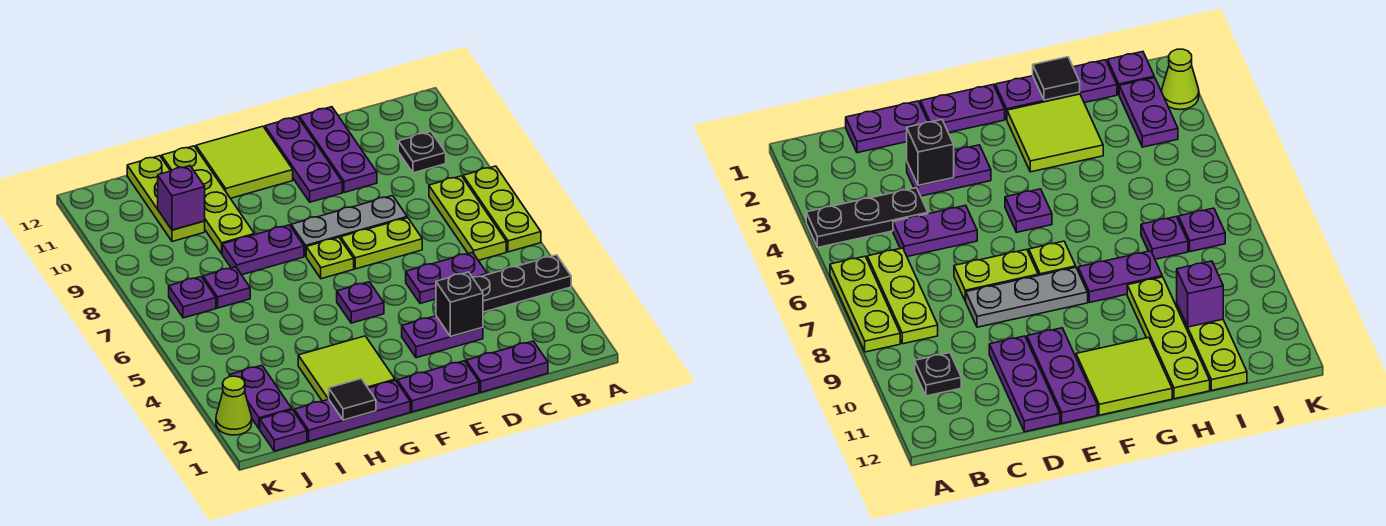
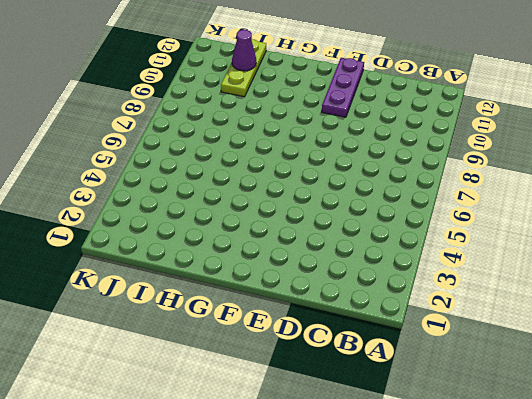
purple 1x1 cone [232,30,256,71] -> none
none -> black 1x3 plate [473,255,571,312]
none -> lime 1x3 plate [463,166,541,252]
none -> lime 1x3 plate [429,176,506,260]

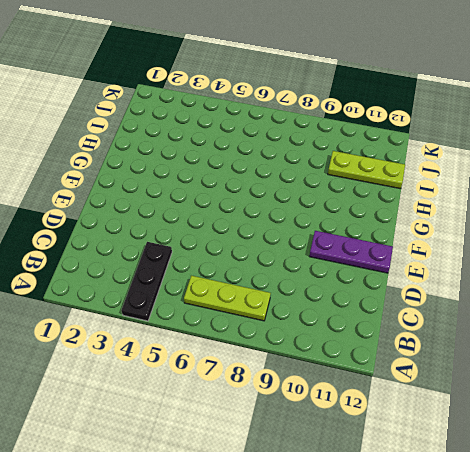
none -> lime 1x3 plate [463,166,541,252]
none -> black 1x1 plate [398,132,446,173]
none -> purple 1x2 plate [466,341,548,392]

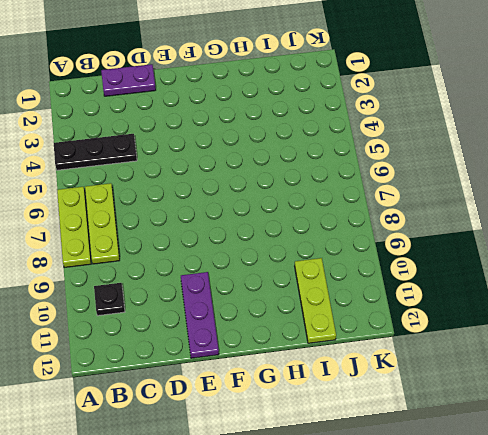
none -> purple 1x2 plate [406,252,487,304]
none -> purple 1x2 plate [402,316,483,358]
none -> lime 1x2 plate [341,218,422,269]

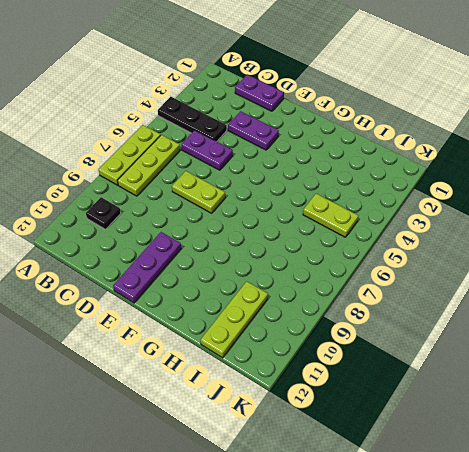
lime 1x2 plate [303,194,358,237] -> none
none -> grey 1x3 plate [291,196,407,256]
none -> purple 1x3 plate [299,107,377,193]
none -> purple 1x2 plate [397,361,479,412]

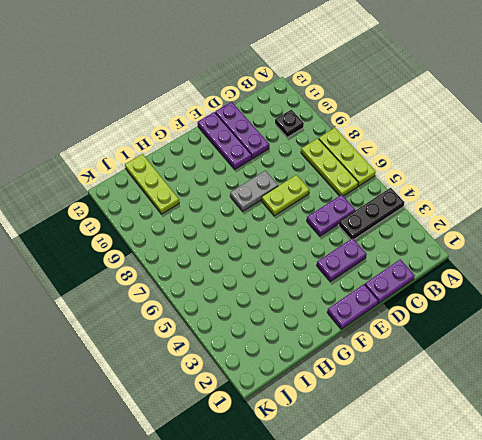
grey 1x2 plate [230,171,278,211] -> grey 1x3 plate [291,196,407,256]
none -> purple 1x1 plate [337,282,384,323]
none -> lime 1x1 plate [306,237,354,279]
none -> lime 2x2 tile [196,126,293,198]

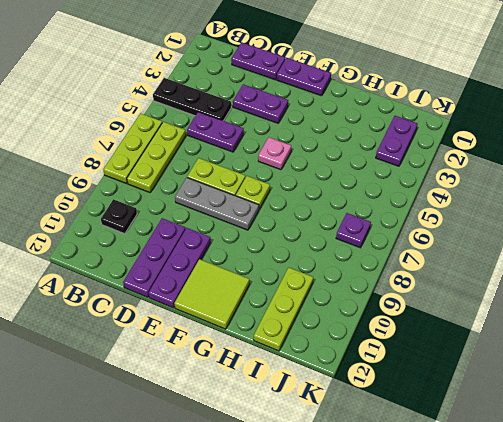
pink 1x1 plate [258,137,291,170] -> purple 1x1 plate [337,282,384,323]
none -> purple 1x3 plate [294,380,410,441]
none -> lime 2x2 tile [298,336,395,401]
none -> purple 1x2 plate [222,225,304,275]

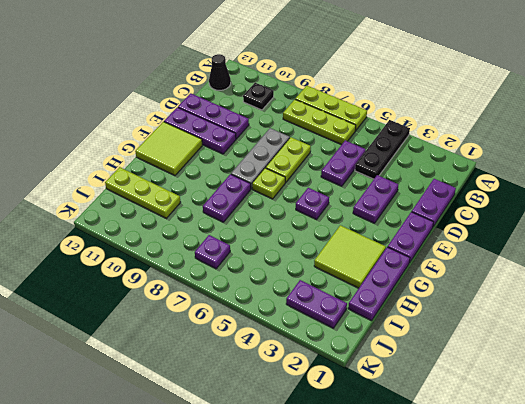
black 1x1 cone [209,54,231,90] -> none
none -> lime 1x4 plate [162,146,254,254]
none -> purple 1x1 plate [203,267,250,308]
none -> purple 1x1 plate [260,410,307,451]

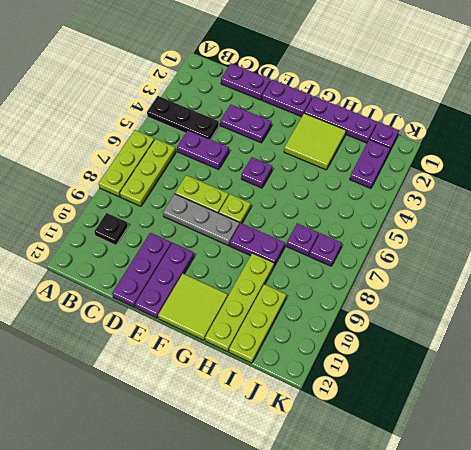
none -> lime 1x1 cone [216,376,252,435]
none -> black 1x1 brick [436,272,483,336]
none -> black 1x1 tile [329,379,376,420]

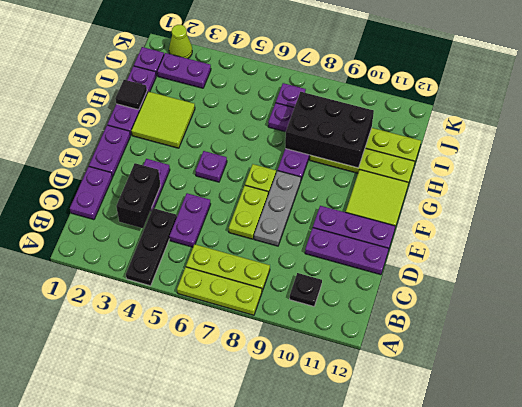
black 1x2 brick [116,163,161,228] -> black 1x1 brick [436,272,483,336]
black 2x3 brick [285,92,374,168] -> purple 1x1 brick [158,166,205,230]

